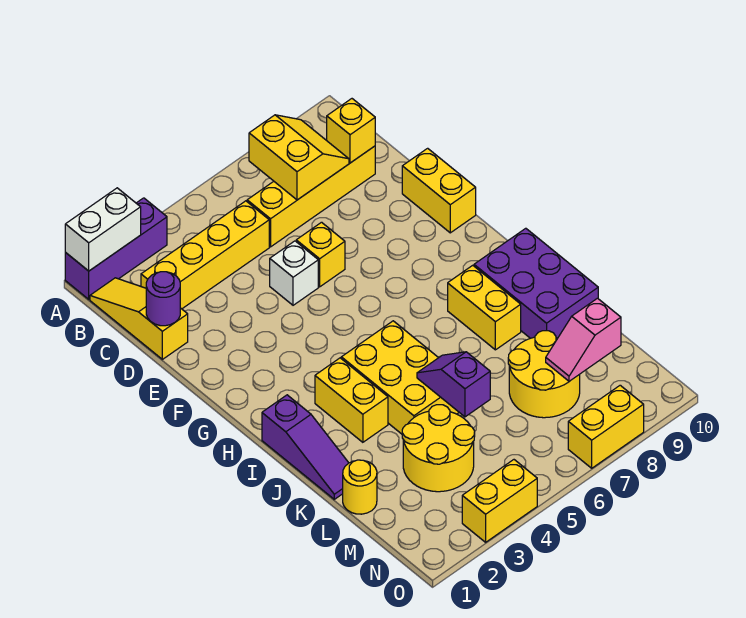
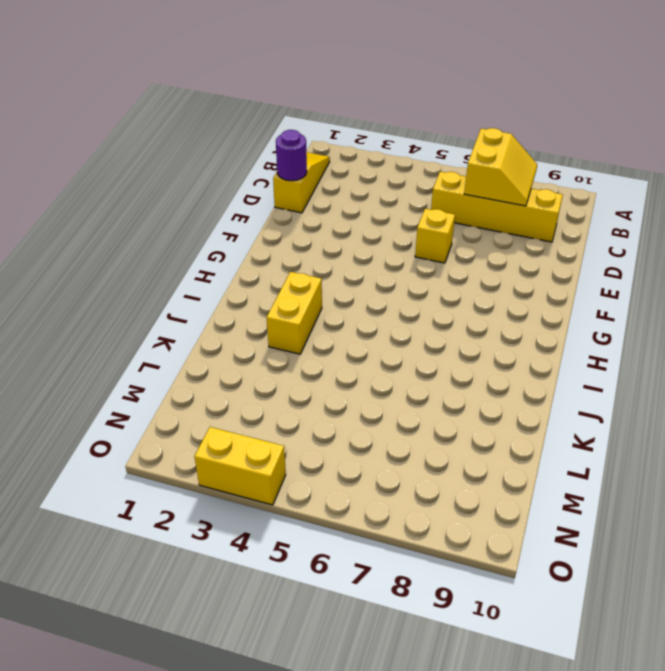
none -> purple 1x3 brick [65,198,167,299]
none -> yellow 1x4 brick [141,201,269,309]
none -> white 1x1 brick [270,241,318,305]

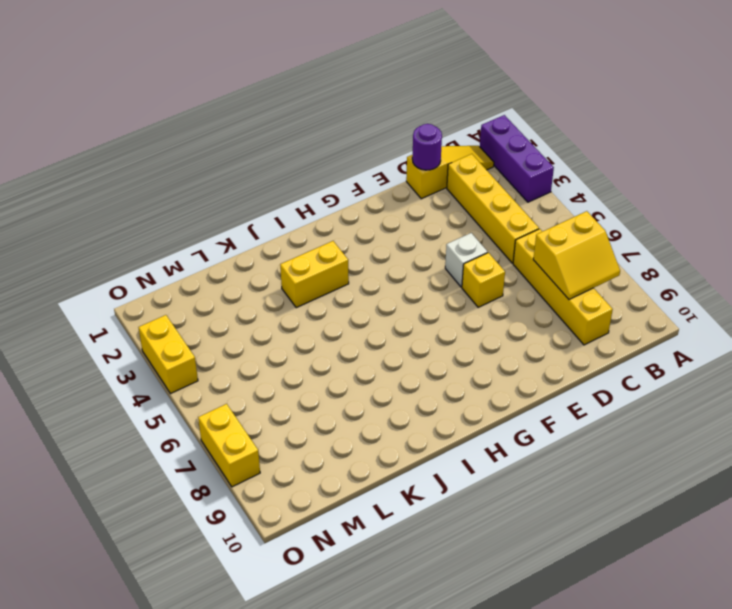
none -> yellow 1x2 brick [402,148,476,233]
none -> purple 1x3 slope [262,395,348,499]
none -> yellow 2x3 brick [341,321,459,434]

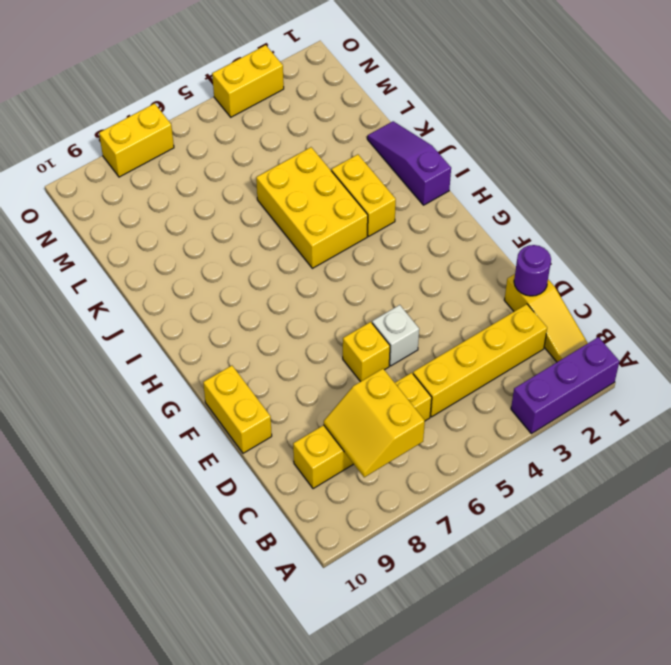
none -> yellow 1x2 brick [448,265,521,350]
none -> purple 2x3 brick [474,228,598,338]
none -> yellow 1x1 round brick [343,460,377,514]

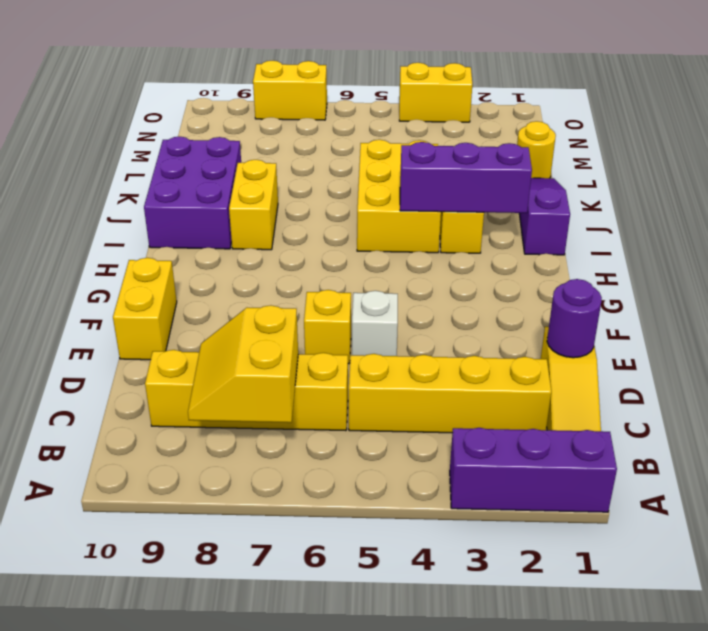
purple 1x3 brick [400,142,532,213] -> none
none -> yellow 2x2 round brick [402,405,475,492]
none -> yellow 2x2 round brick [508,331,580,418]
none -> white 1x2 brick [65,188,141,271]

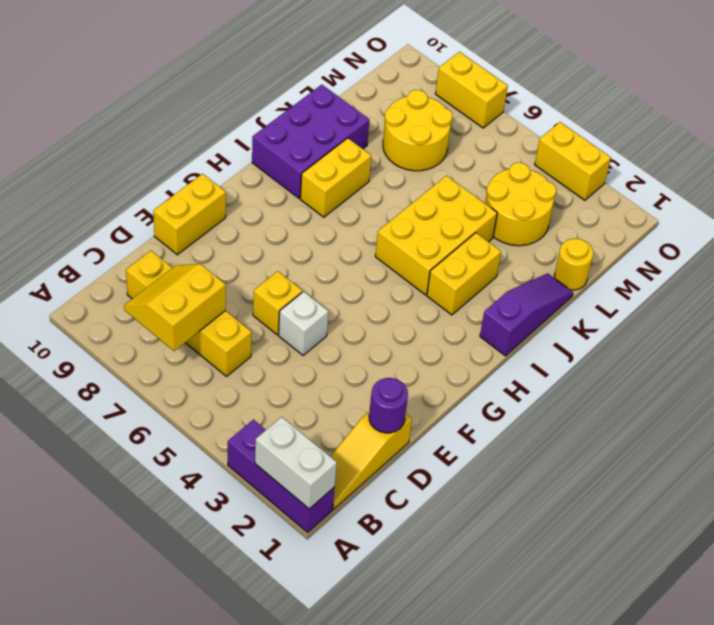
none -> yellow 1x4 brick [141,201,269,309]
none -> yellow 1x1 brick [327,99,375,163]
none -> purple 1x2 slope [417,352,490,417]

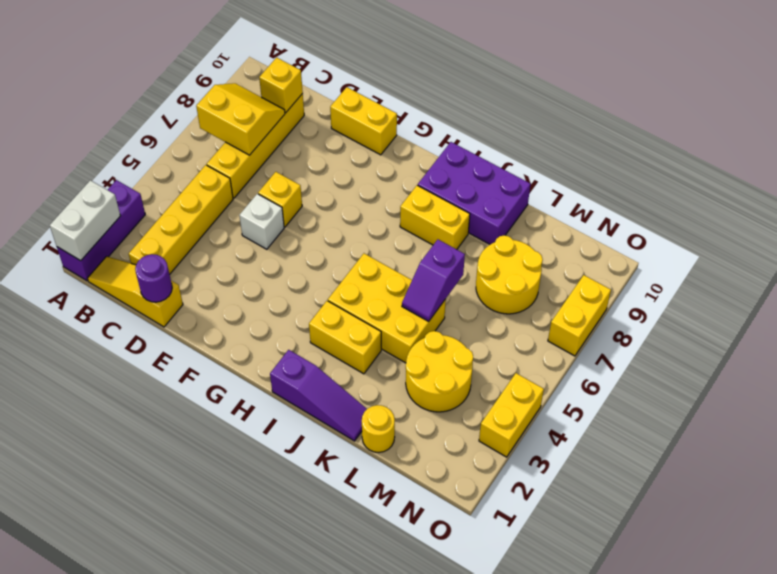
purple 1x2 slope [402,240,465,322] -> purple 1x2 slope turned to [417,352,490,417]
none -> pink 1x2 slope [546,298,621,381]

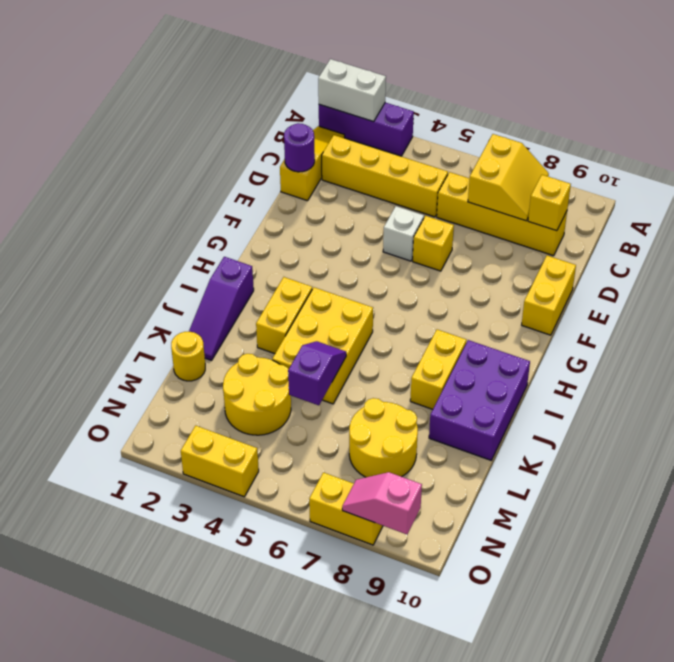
pink 1x2 slope [342,472,422,534] -> pink 1x2 slope moved to [546,298,621,381]

